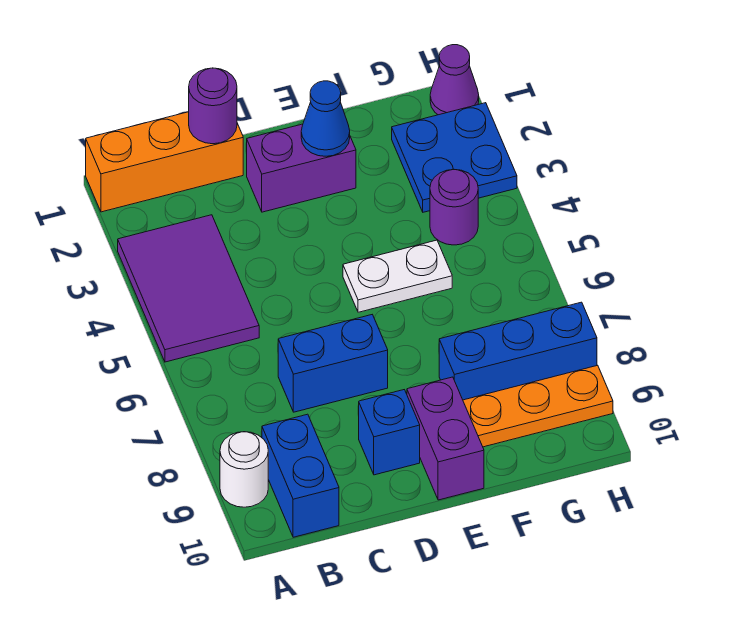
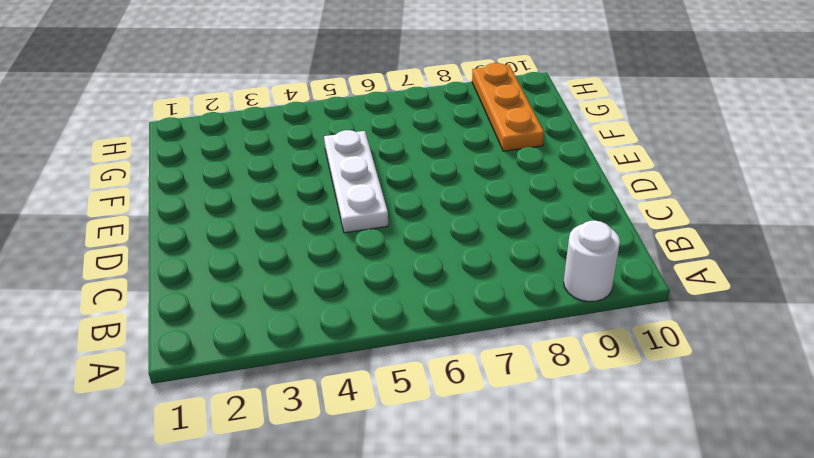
white 1x3 plate [324,130,388,233] -> white 1x2 plate [343,240,452,312]
none -> orange 1x3 brick [86,112,243,212]
none -> purple 2x3 tile [118,215,259,362]
none -> blue 1x2 brick [262,414,339,537]

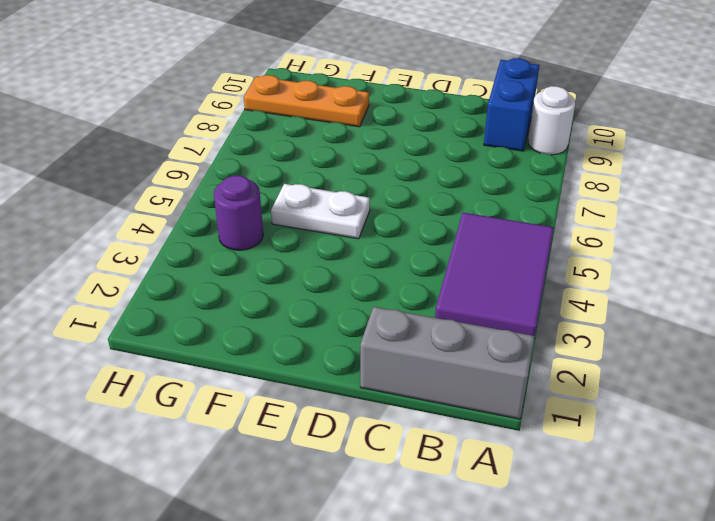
grey 1x3 brick [360,307,535,419] -> orange 1x3 brick [86,112,243,212]
none -> blue 1x2 brick [278,315,388,412]
none -> purple 1x2 brick [247,124,356,212]
none -> blue 1x1 brick [359,390,420,475]

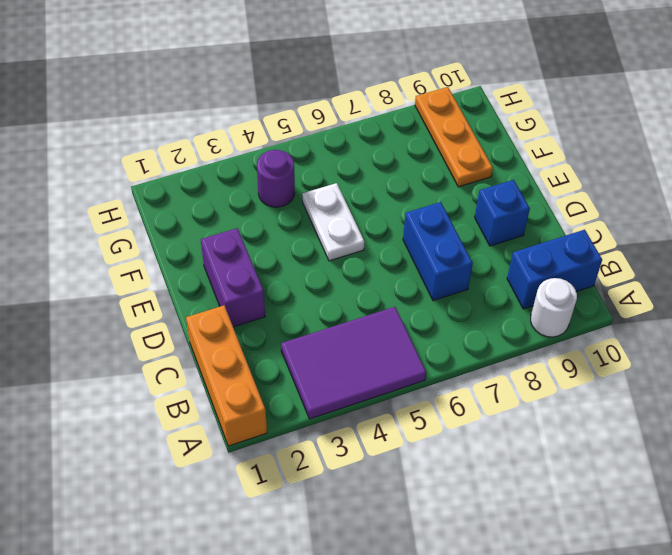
none -> purple 1x2 brick [407,377,484,500]
none -> blue 1x3 brick [439,302,597,400]
none -> blue 2x2 plate [392,103,517,212]

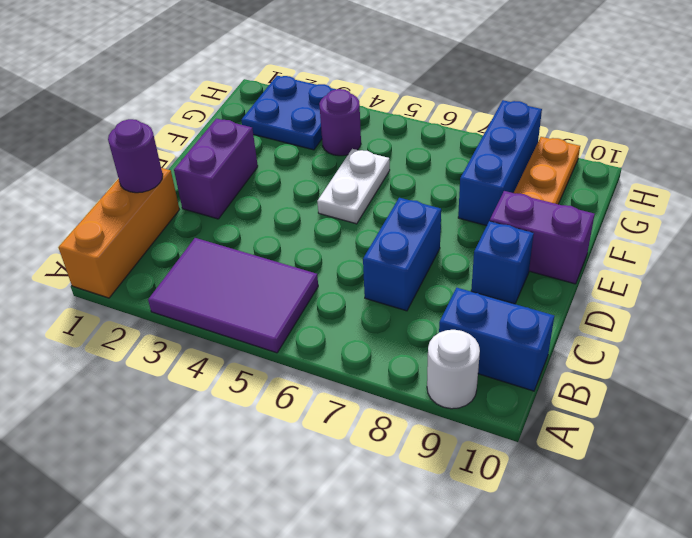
none -> purple 1x1 cone [430,45,479,115]
none -> blue 1x1 cone [301,81,350,156]

